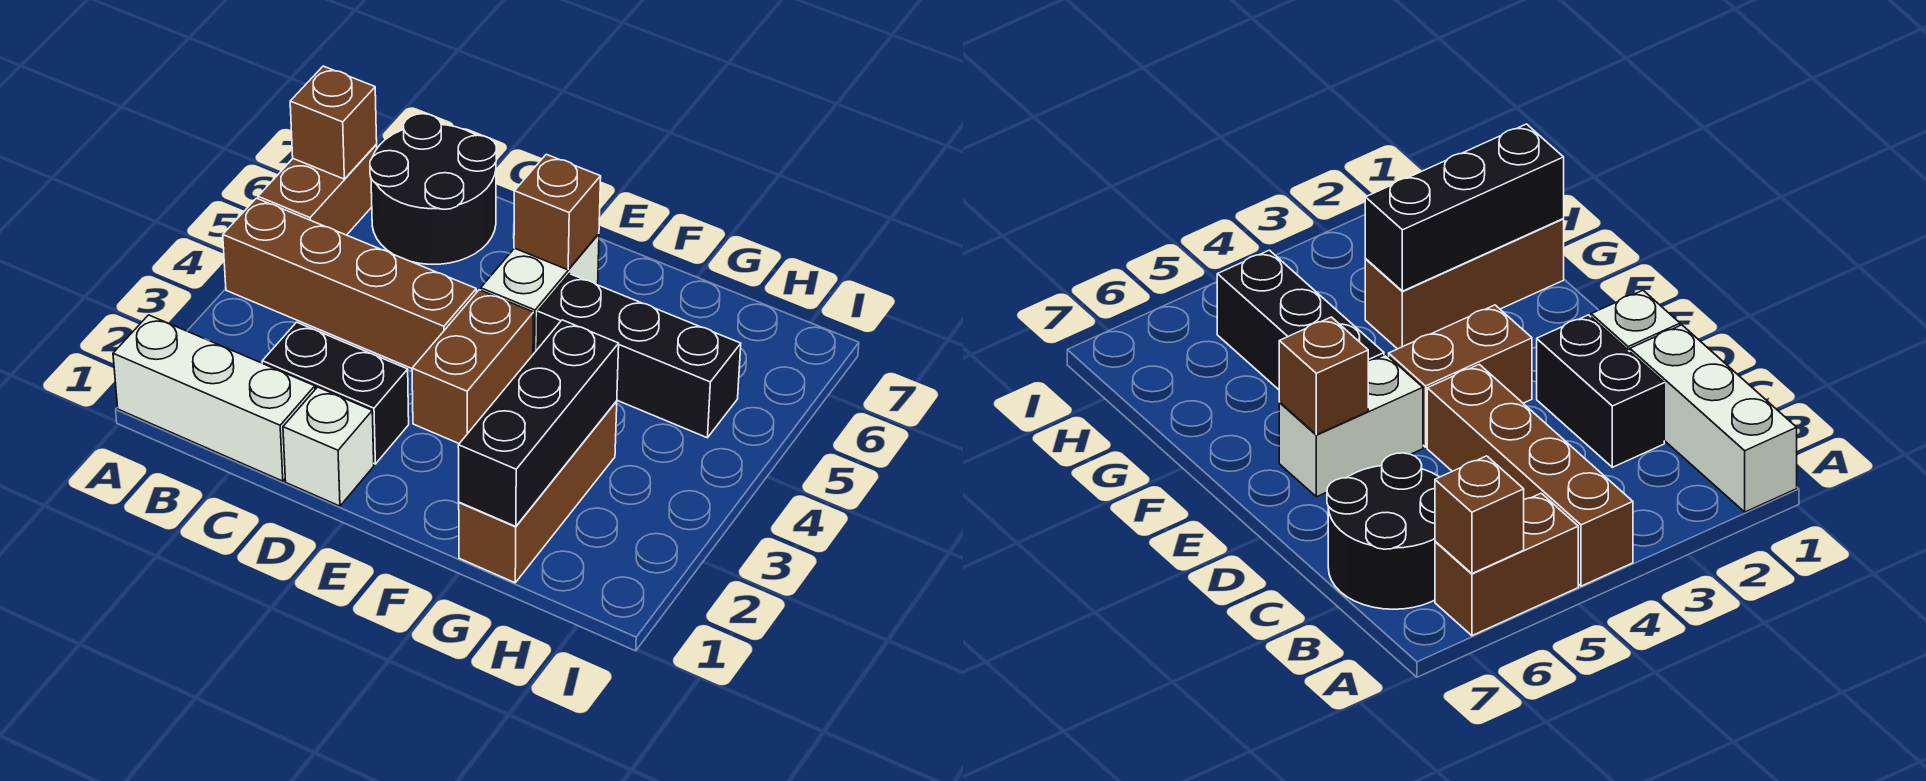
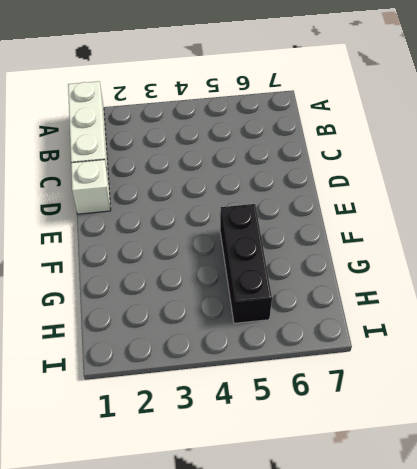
none -> brown 1x4 brick [223,198,476,368]
none -> brown 1x2 brick [258,145,377,235]
none -> black 2x2 round brick [370,114,496,264]

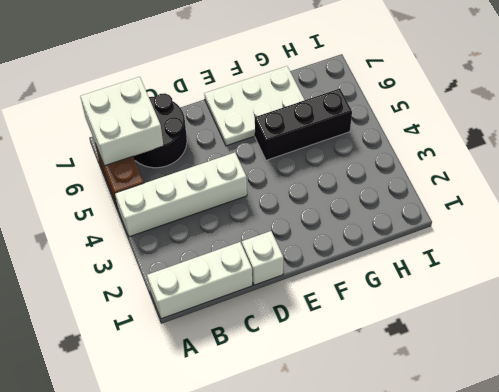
white 1x4 brick [115,153,247,237] -> brown 1x4 brick [223,198,476,368]
white 2x2 brick [80,77,163,166] -> brown 1x1 brick [290,66,377,179]
white 2x3 plate [204,66,304,146] -> white 1x2 brick [481,234,599,354]
none -> black 1x2 brick [262,322,409,464]
none -> brown 1x2 brick [412,290,534,444]
none -> brown 1x3 brick [459,401,617,583]

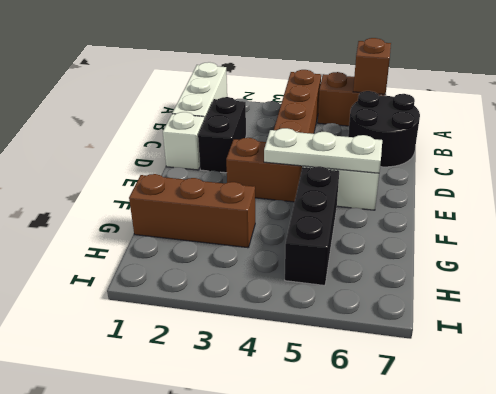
white 1x3 plate [264,128,382,173] -> brown 1x1 brick [514,154,601,270]
none -> black 1x3 brick [458,320,619,527]

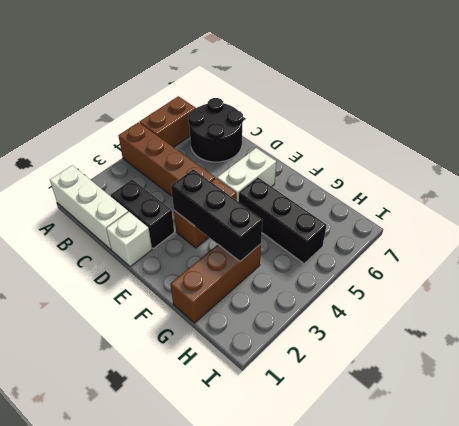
black 1x3 brick [171,169,262,261] -> black 1x3 brick turned to [458,320,619,527]
none -> brown 1x1 brick [290,66,377,179]
none -> brown 1x1 brick [514,154,601,270]

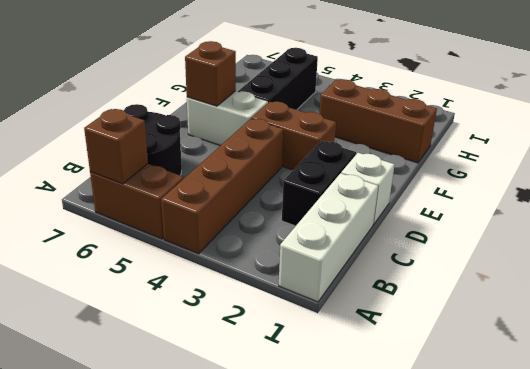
none -> black 1x3 brick [458,320,619,527]

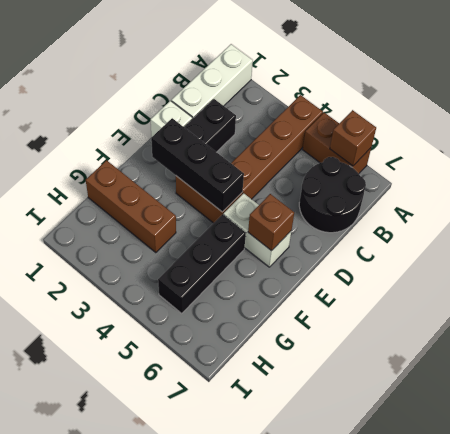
black 1x3 brick [151,118,244,212] -> black 1x3 brick moved to [458,320,619,527]

